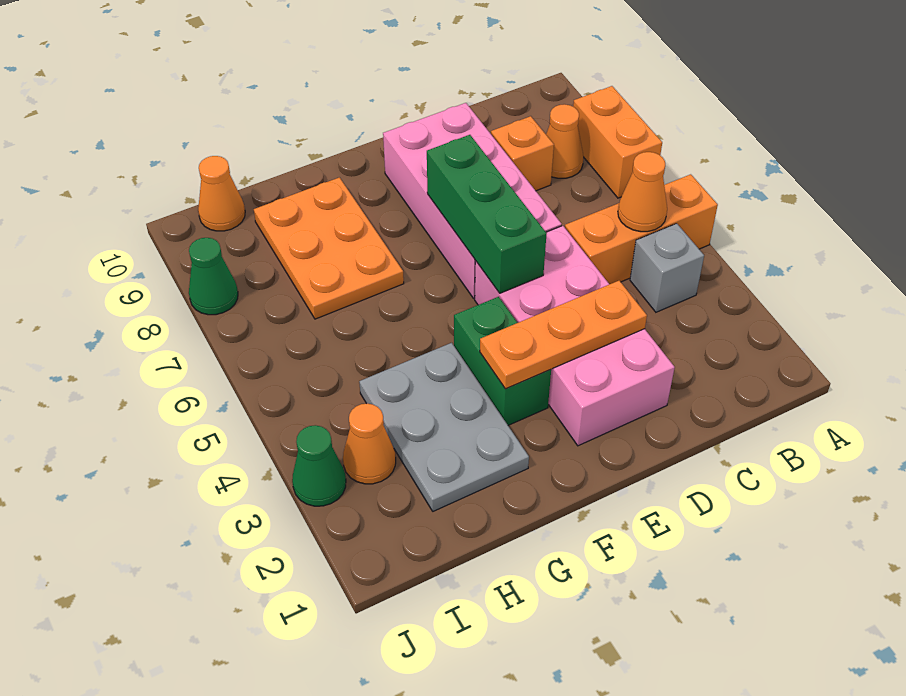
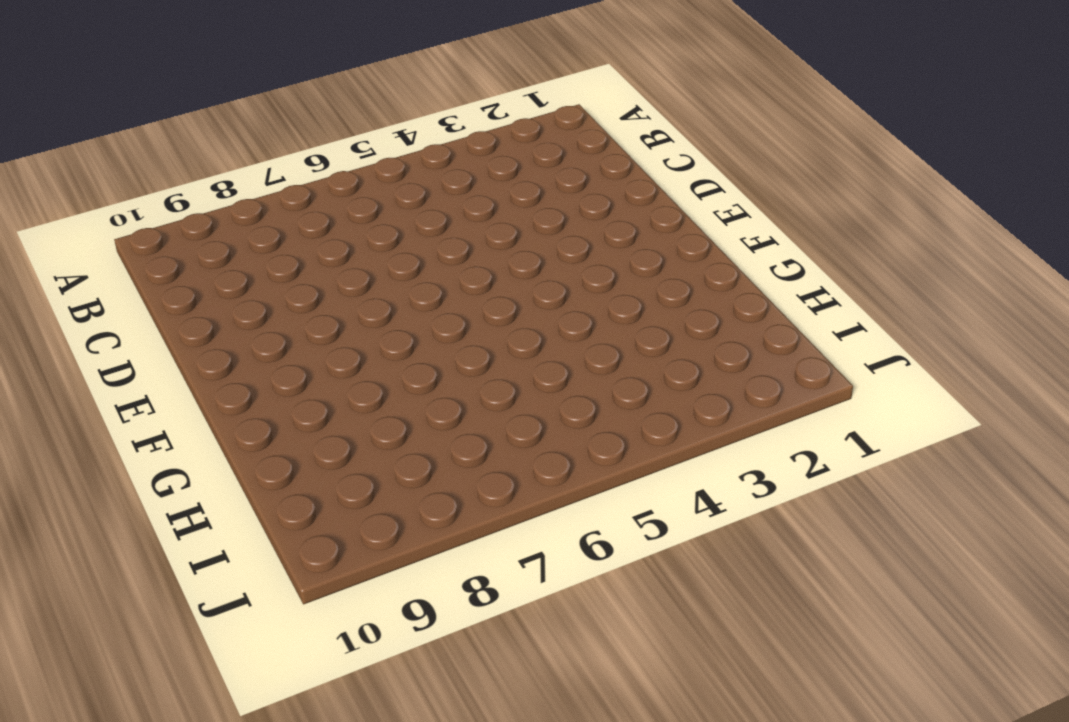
none -> orange 1x3 brick [565,174,718,284]
none -> orange 1x2 brick [573,86,662,198]
none -> grey 1x1 brick [630,224,704,312]

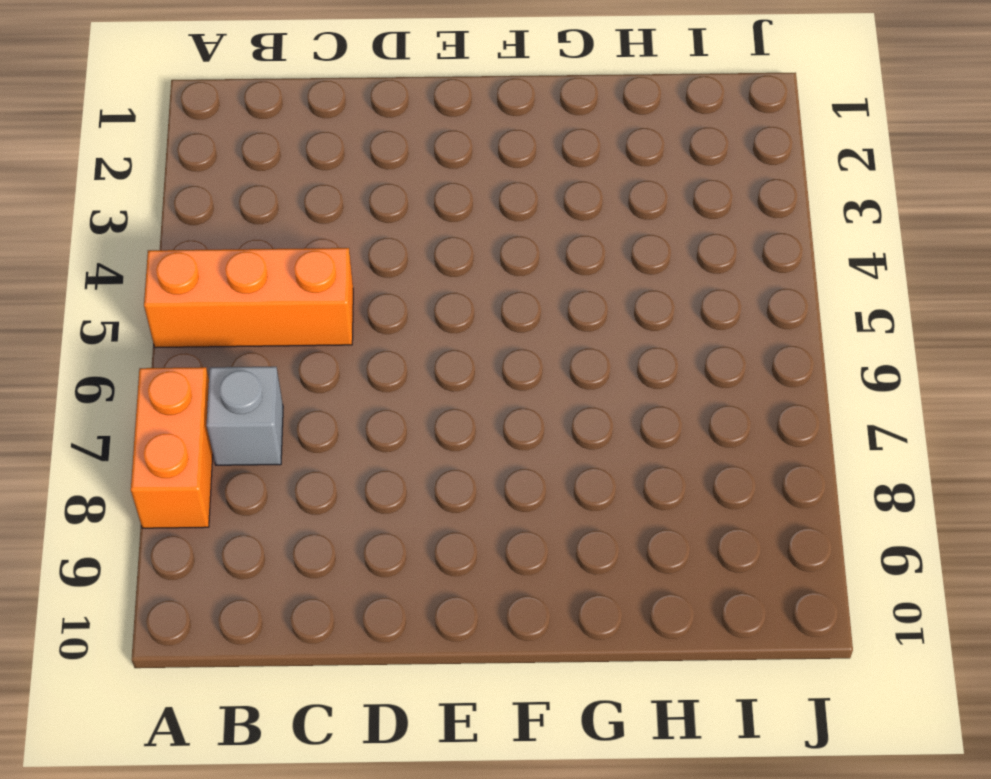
grey 1x1 brick [207,367,283,465] -> grey 1x1 brick moved to [630,224,704,312]
none -> orange 1x1 cone [546,104,583,178]
none -> orange 1x1 brick [491,116,554,191]
none -> pink 2x4 brick [475,226,675,446]

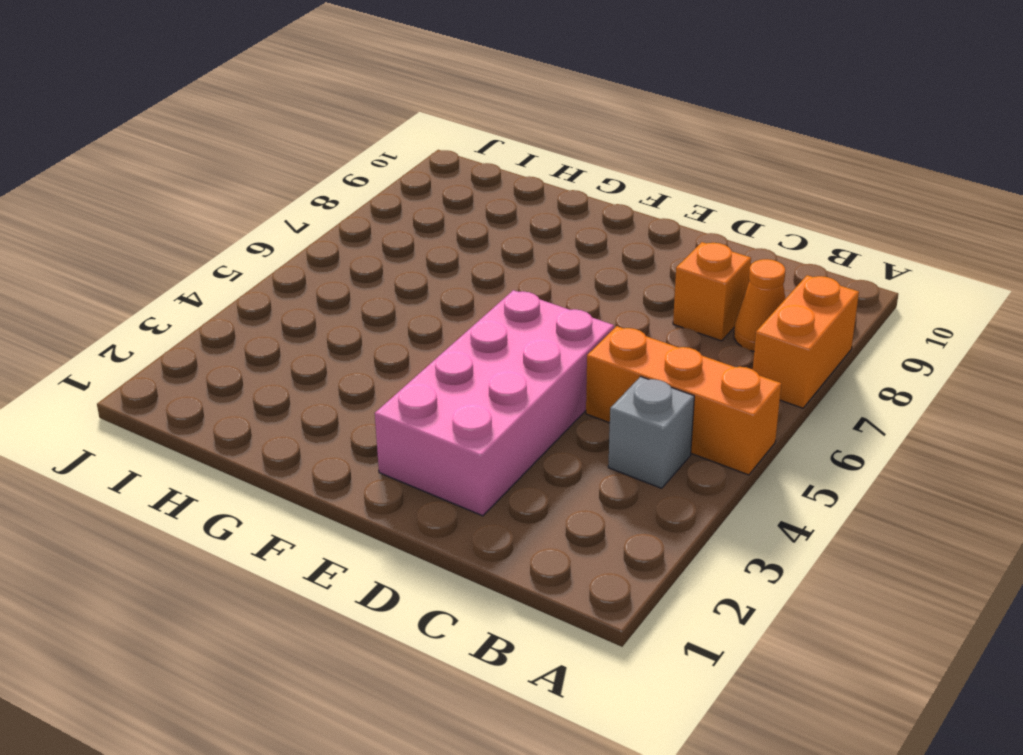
none -> pink 2x4 brick [383,103,562,298]
none -> green 1x2 brick [454,297,551,425]
none -> grey 2x3 plate [359,343,529,511]

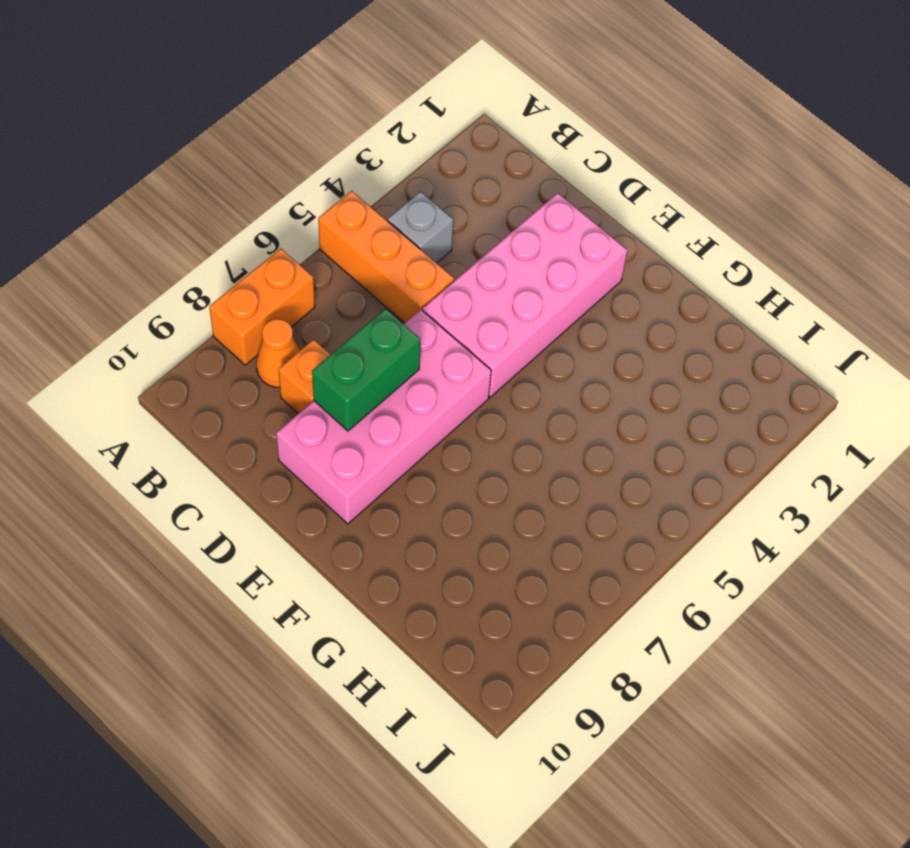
green 1x2 brick [312,309,420,431] -> green 1x2 brick moved to [454,297,551,425]
none -> grey 2x3 plate [359,343,529,511]
none -> orange 2x3 plate [254,177,404,319]
none -> orange 1x1 cone [343,404,396,484]

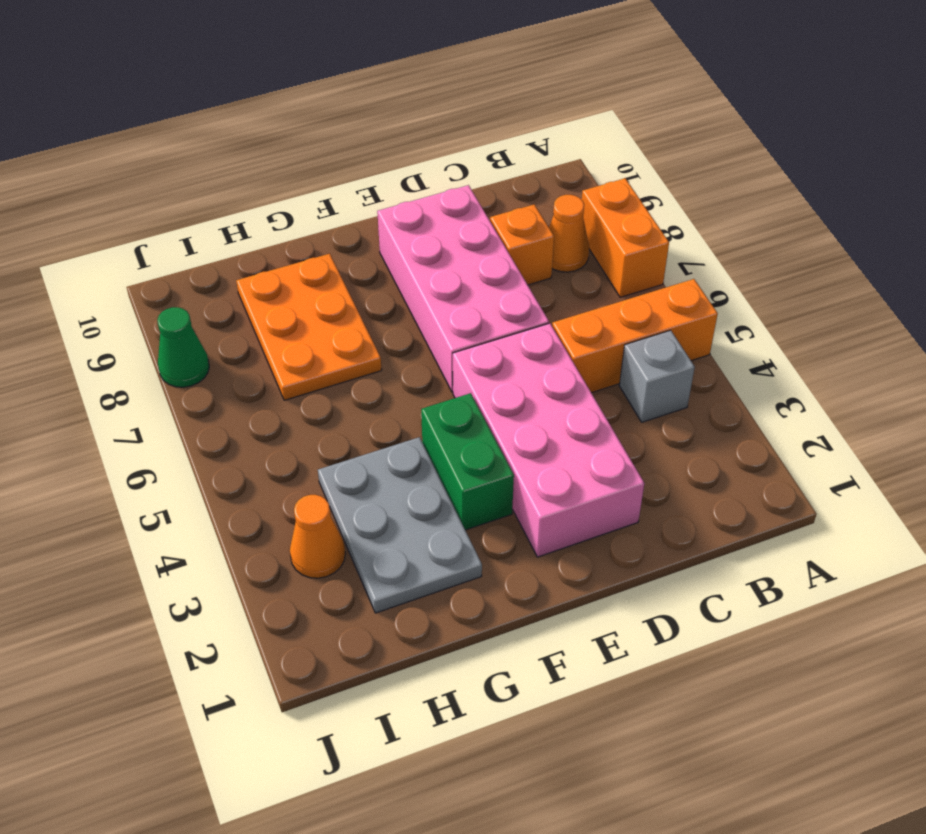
none -> orange 1x1 cone [198,156,245,231]
none -> green 1x1 cone [292,425,346,506]
none -> orange 1x1 cone [618,152,667,232]

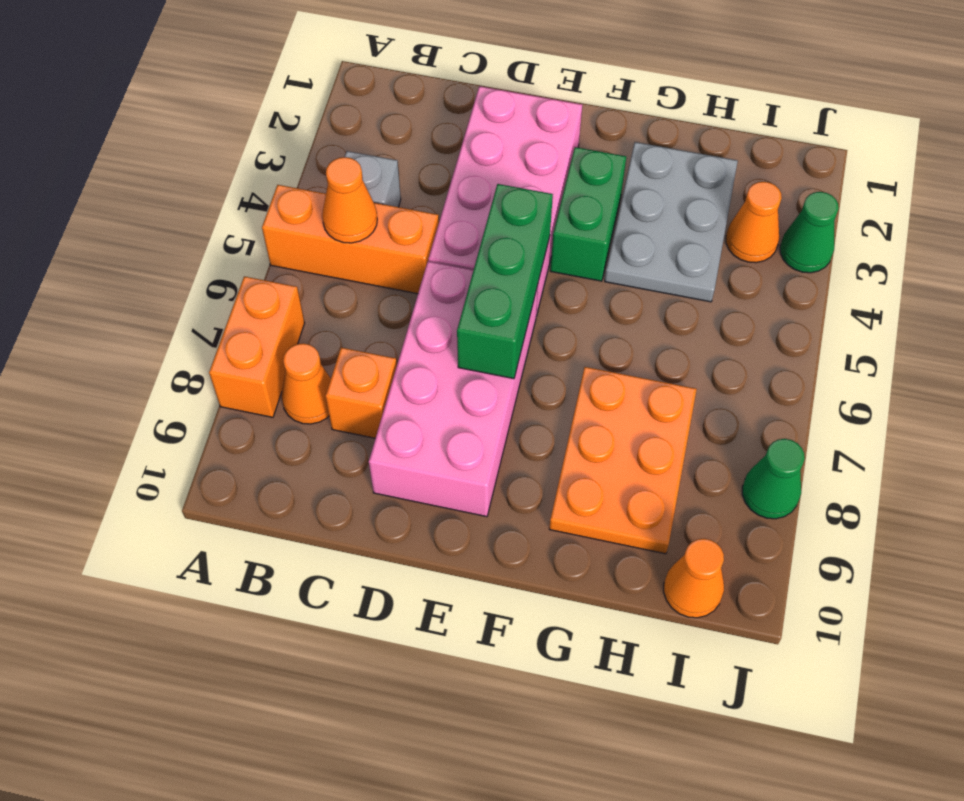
none -> orange 1x3 plate [480,281,647,389]

